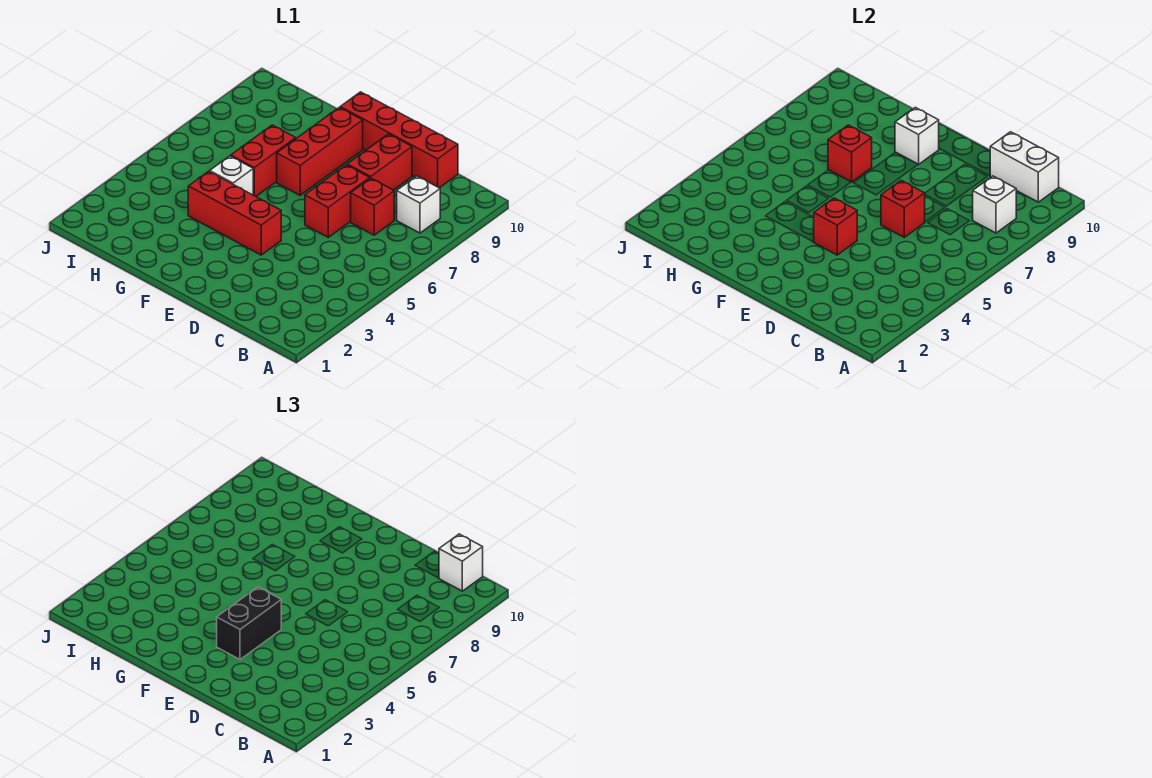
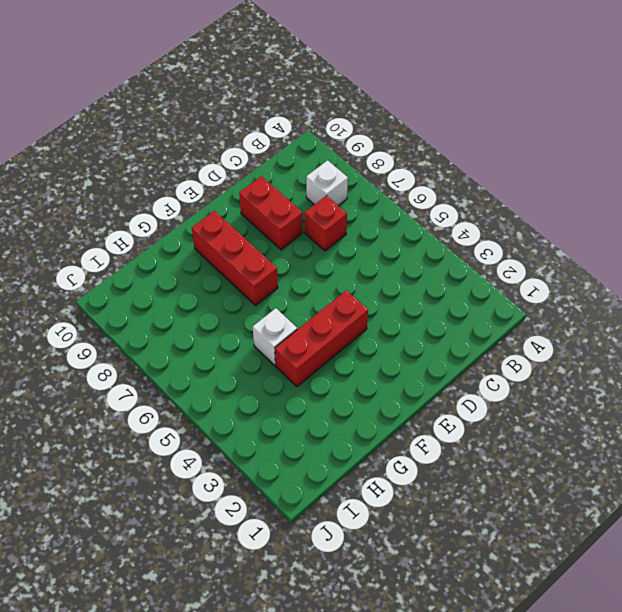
none -> red 1x4 brick [340,92,458,188]
none -> red 1x2 brick [305,165,370,237]
none -> red 1x2 brick [231,125,296,196]

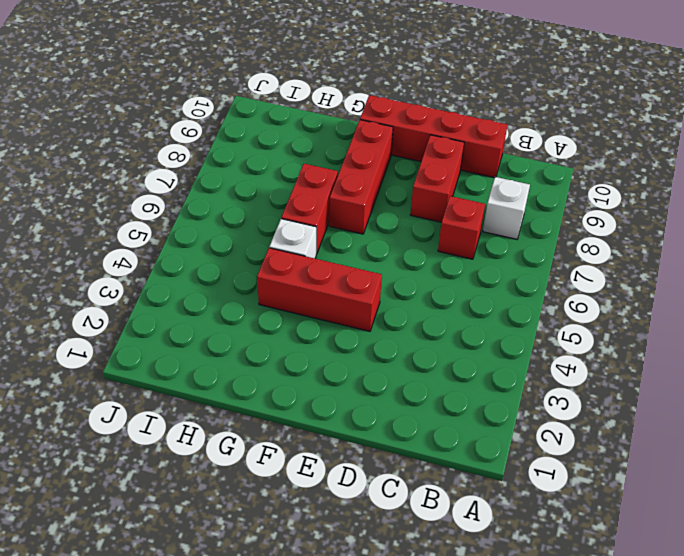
none -> red 1x2 brick [305,165,370,237]
none -> white 1x1 brick [973,176,1016,233]
none -> white 1x2 brick [990,132,1059,202]

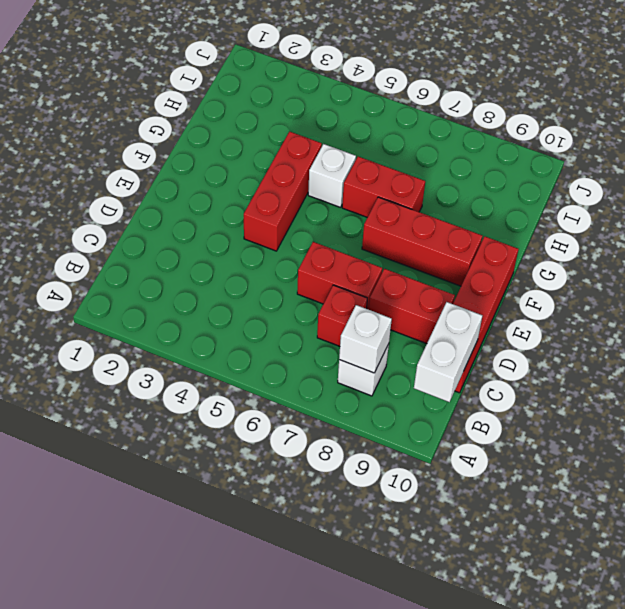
none -> red 1x1 brick [881,180,925,237]
none -> red 1x1 brick [814,198,857,255]
none -> white 1x1 brick [895,107,939,165]

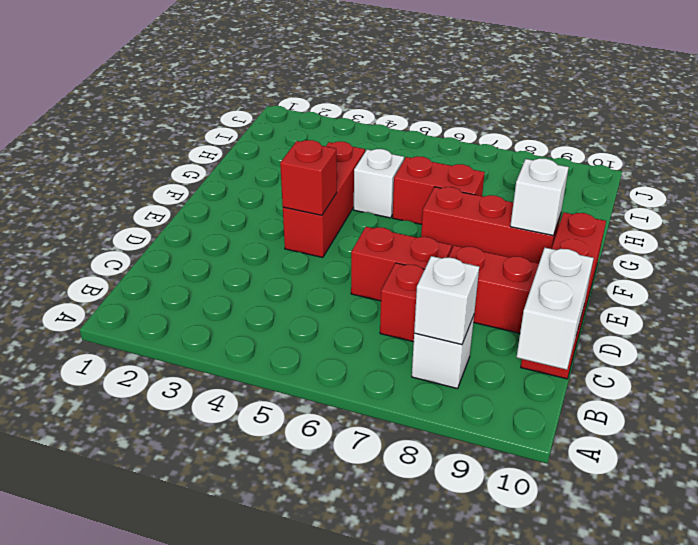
none -> red 1x1 brick [881,180,925,237]
none -> red 1x1 brick [828,125,872,182]
none -> white 1x1 brick [439,534,483,591]

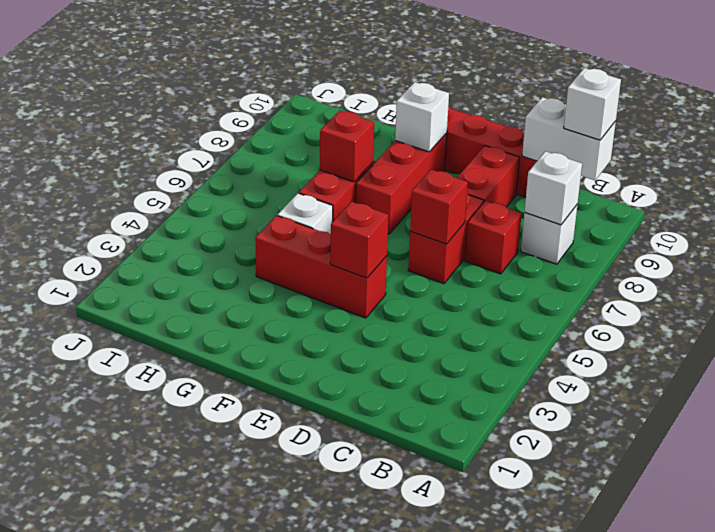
none -> black 1x2 brick [217,587,281,659]

